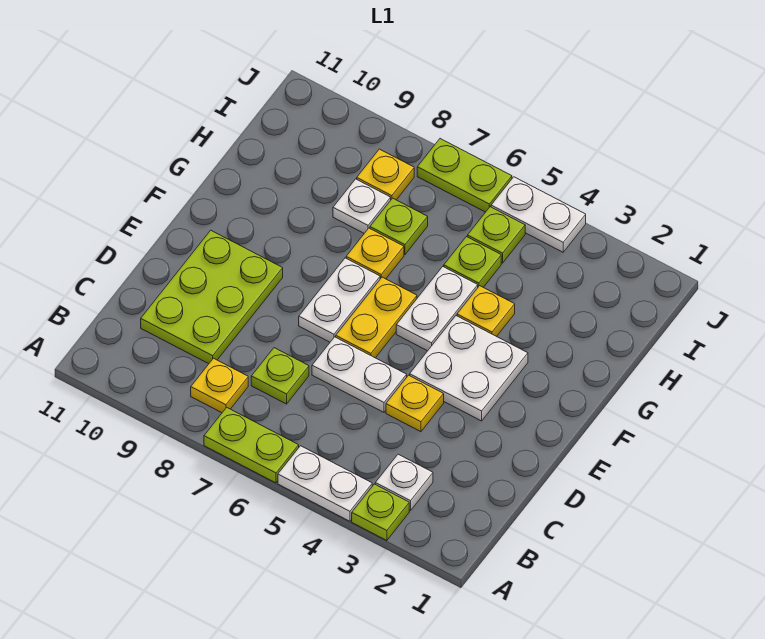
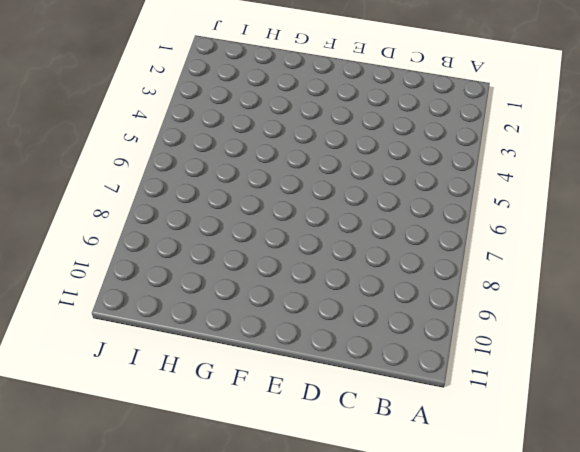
none -> lime 1x1 plate [352,484,409,541]
none -> white 1x2 plate [278,446,372,521]
none -> lime 1x2 plate [204,407,299,483]

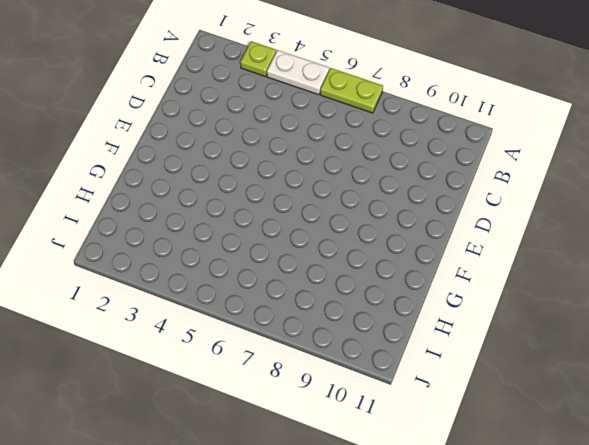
none -> white 1x1 plate [375,454,433,511]
none -> yellow 1x1 plate [191,358,248,413]
none -> lime 1x1 plate [251,348,309,404]

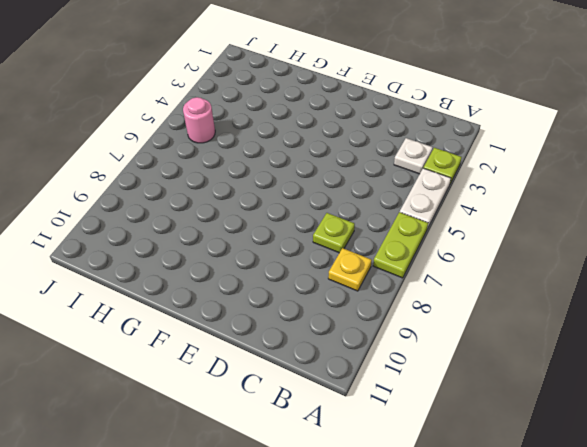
pink 1x1 round brick [183,97,215,143] -> lime 1x1 plate [467,207,525,263]
none -> lime 2x3 plate [141,230,283,364]
none -> yellow 1x1 plate [386,375,444,432]
none -> white 1x2 plate [312,337,407,412]

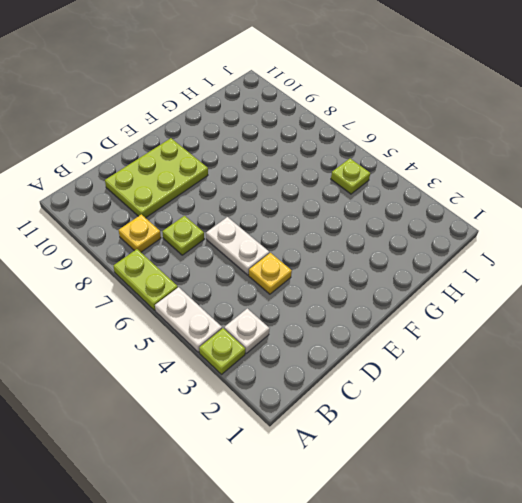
none -> white 2x2 plate [410,316,528,421]
none -> yellow 1x2 plate [336,277,417,358]
none -> white 1x2 plate [299,258,380,342]

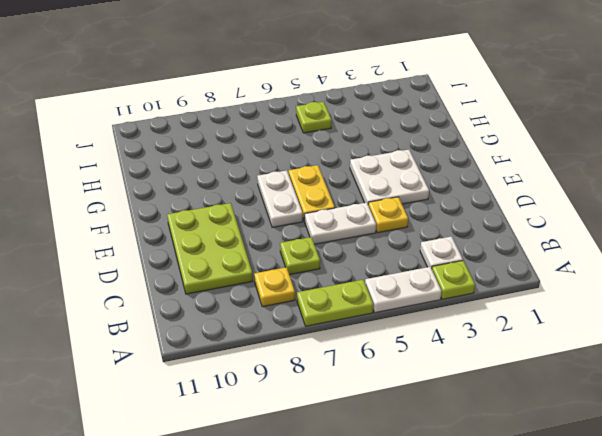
none -> white 1x2 plate [396,267,478,351]
none -> yellow 1x1 plate [457,286,515,337]
none -> yellow 1x1 plate [346,228,404,279]

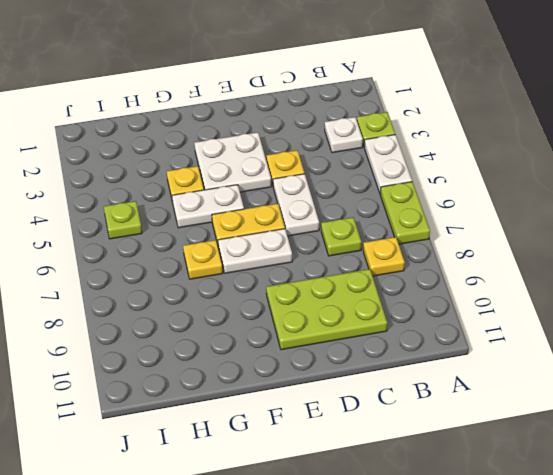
none -> lime 1x1 plate [444,237,501,287]
none -> lime 1x1 plate [370,198,428,254]
none -> white 1x1 plate [333,179,391,233]

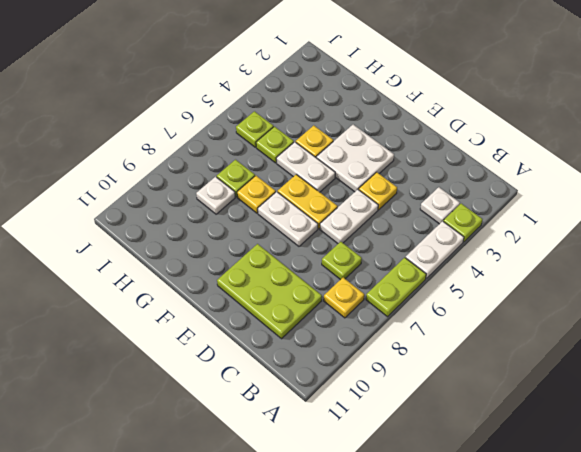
none -> yellow 1x1 plate [357,149,414,200]
none -> white 1x2 plate [491,177,586,252]
none -> lime 1x2 plate [417,139,512,212]

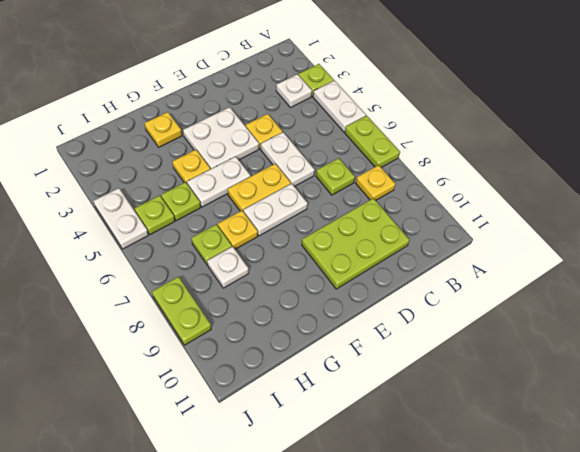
yellow 1x1 plate [145,112,182,147] -> yellow 1x1 plate moved to [357,149,414,200]
lime 1x2 plate [152,277,211,345] -> lime 1x2 plate moved to [417,139,512,212]

